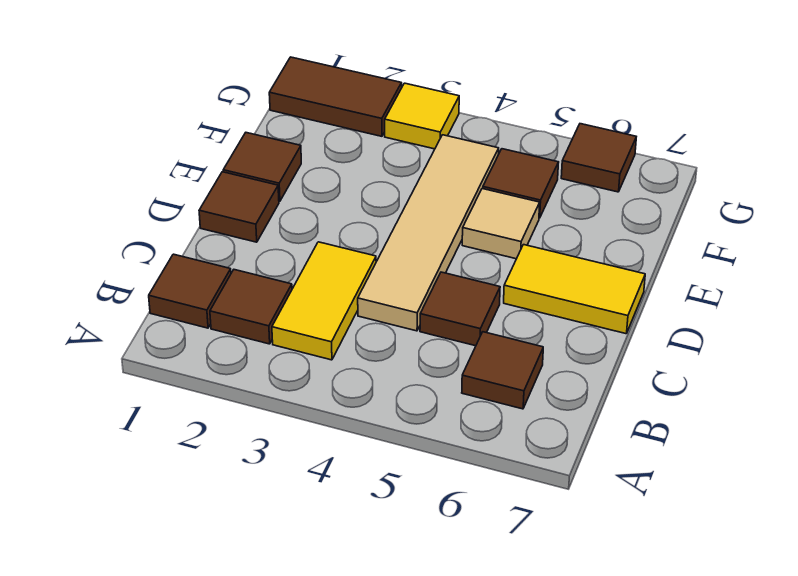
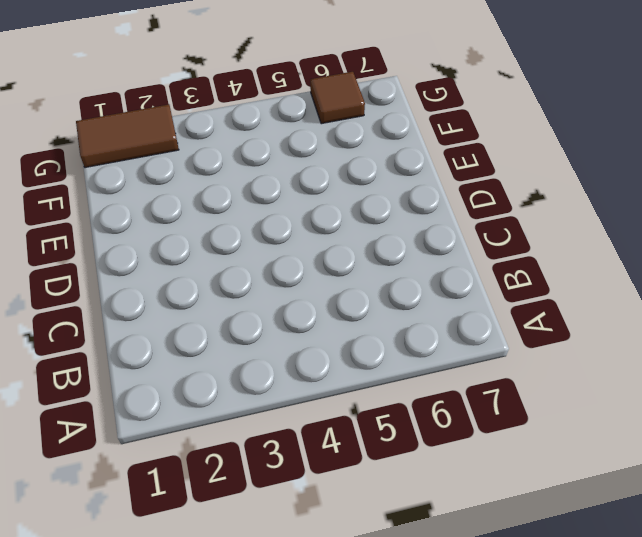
none -> brown 1x1 tile [149,254,231,328]
none -> brown 1x1 tile [210,270,292,344]
none -> yellow 1x2 tile [272,242,376,360]

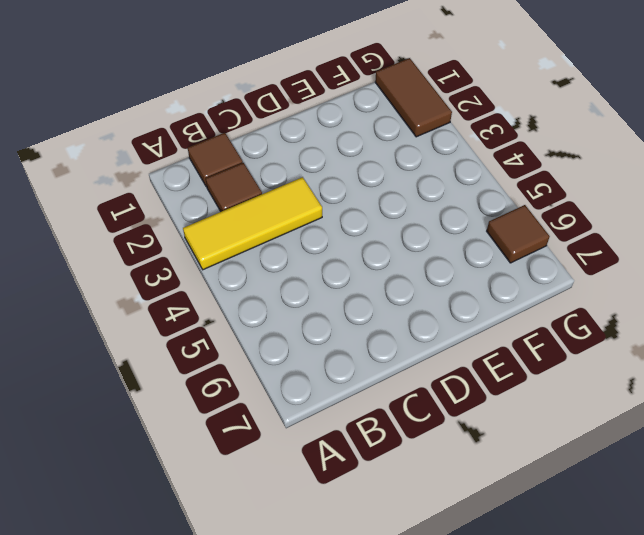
yellow 1x3 tile [183,177,322,270] -> yellow 1x2 tile [272,242,376,360]
none -> brown 1x1 tile [462,332,543,409]
none -> tan 1x4 tile [358,135,499,331]
none -> brown 1x1 tile [420,272,500,346]

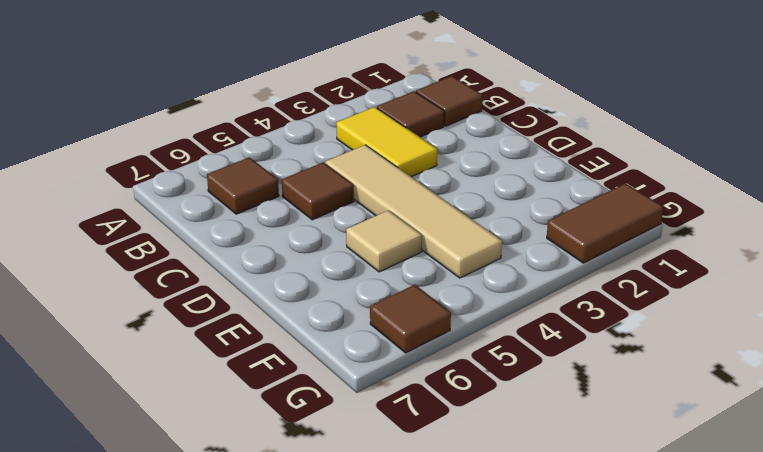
none -> brown 1x1 tile [199,172,279,242]
none -> yellow 1x2 tile [504,245,645,334]
none -> brown 1x1 tile [223,133,301,201]

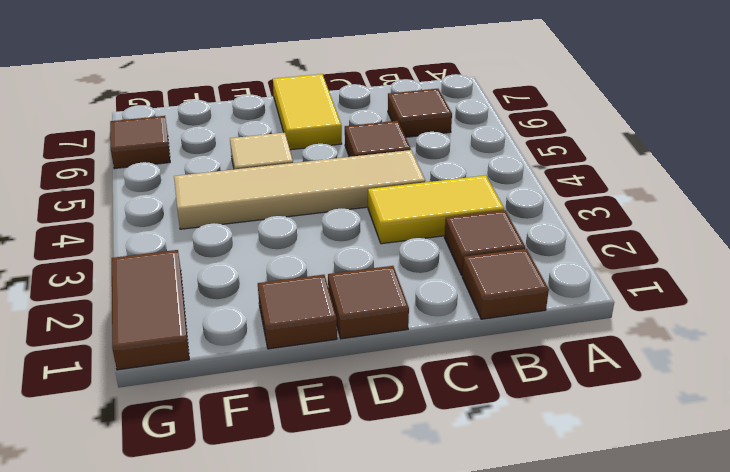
none -> brown 1x1 tile [483,149,559,218]
none -> yellow 1x1 tile [385,83,459,149]

